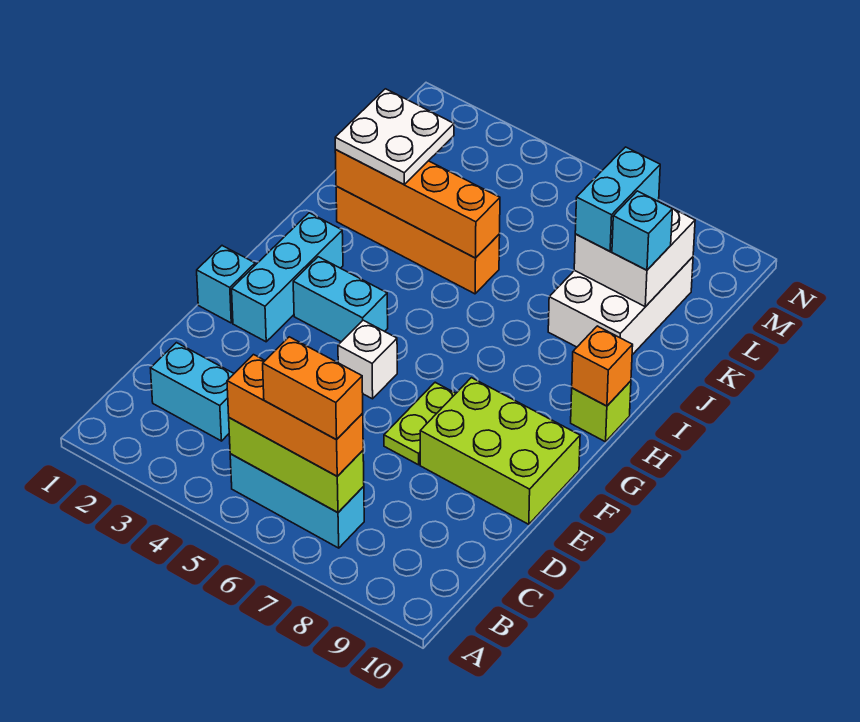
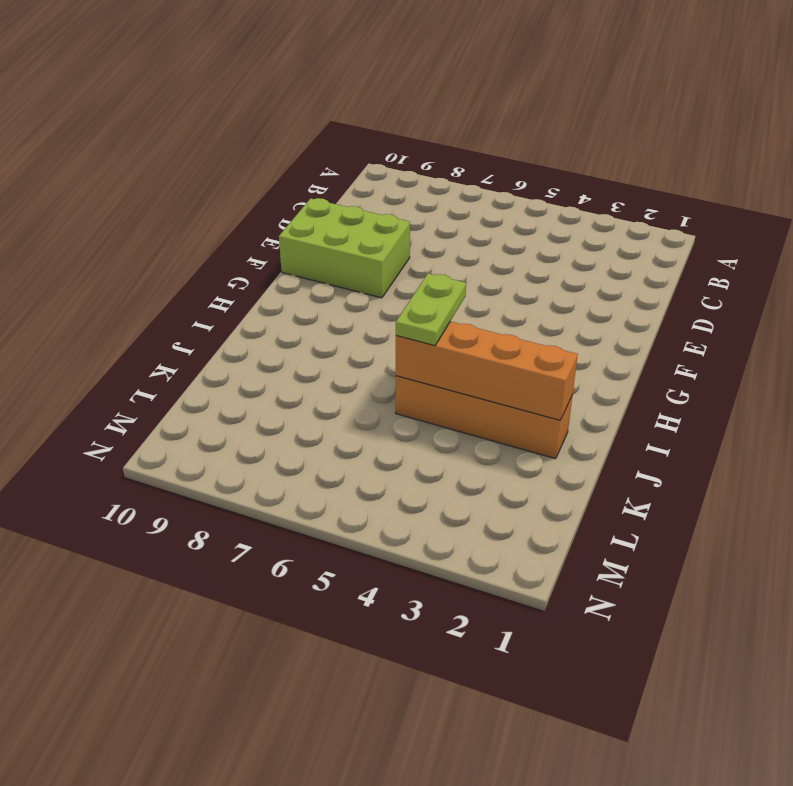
lime 1x2 plate [396,273,466,346] -> lime 1x2 plate moved to [384,382,456,465]
none -> cyan 1x3 brick [230,454,364,548]
none -> cyan 1x2 brick [151,343,234,441]
none -> cyan 1x1 brick [197,246,255,323]

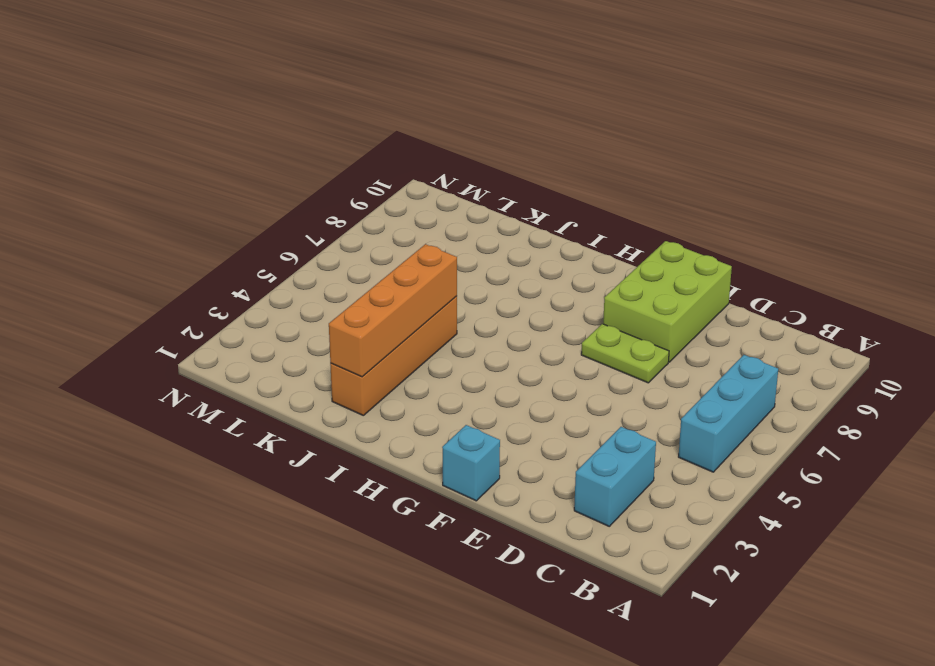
none -> cyan 1x3 brick [232,213,343,342]
none -> white 1x1 brick [338,320,397,399]
none -> cyan 1x2 brick [293,257,388,342]

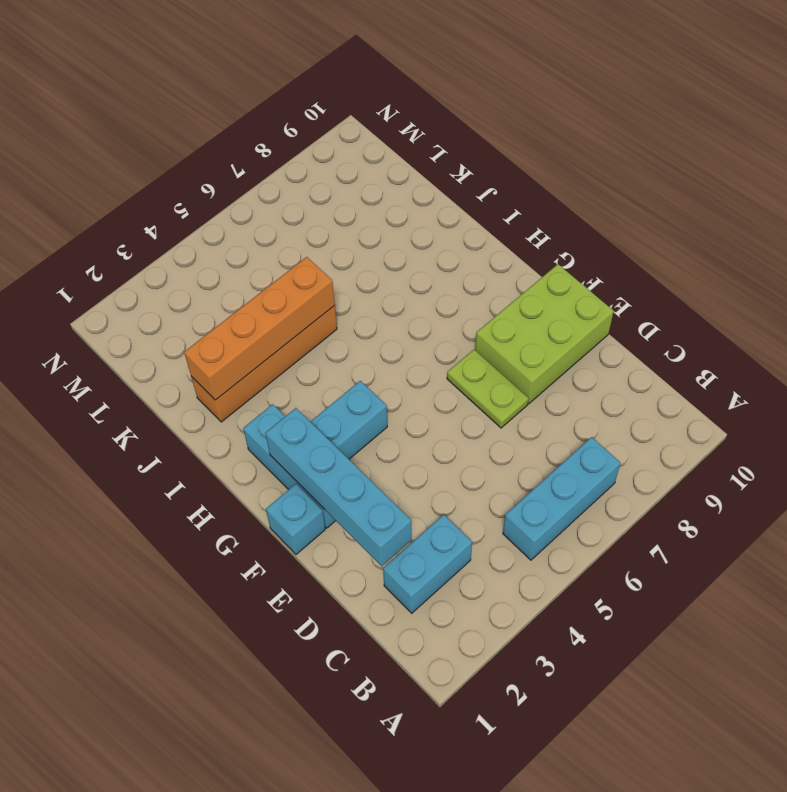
cyan 1x4 brick [265,408,412,566] -> none
none -> white 1x1 brick [338,320,397,399]
none -> lime 1x1 brick [571,381,631,442]
none -> white 2x3 brick [548,257,693,355]

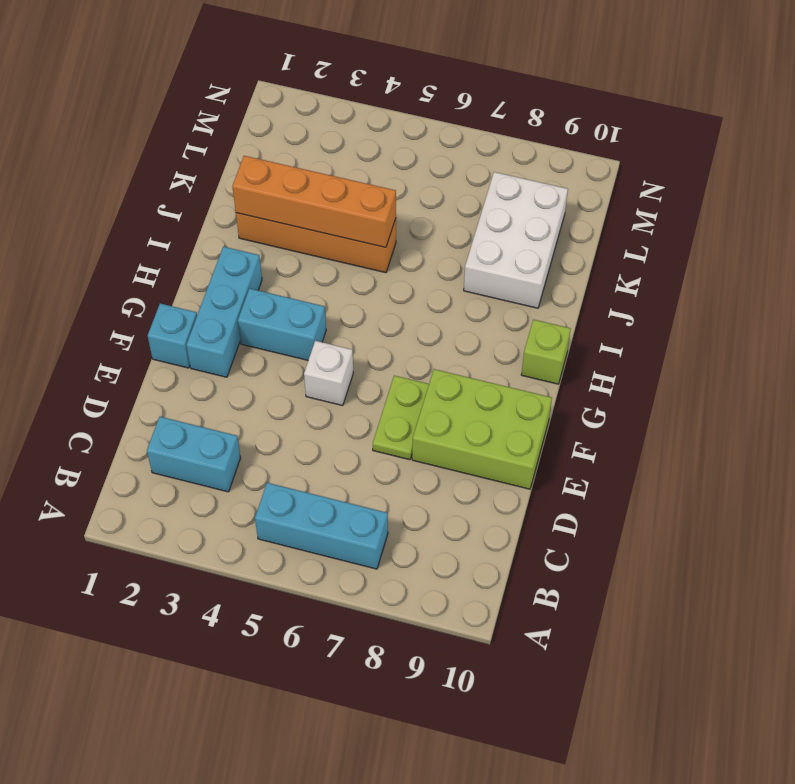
none -> lime 1x3 brick [229,418,364,513]
none -> orange 1x1 brick [572,326,633,406]
none -> white 2x2 brick [574,209,695,307]

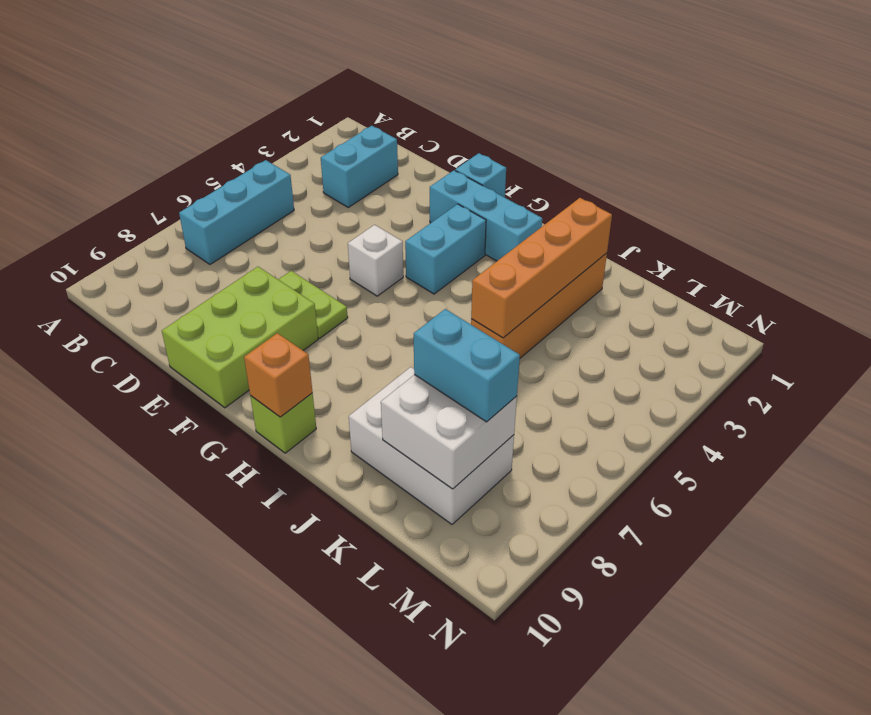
none -> lime 1x3 brick [229,418,364,513]
none -> orange 1x3 brick [227,355,363,476]
none -> white 2x2 plate [335,89,454,184]

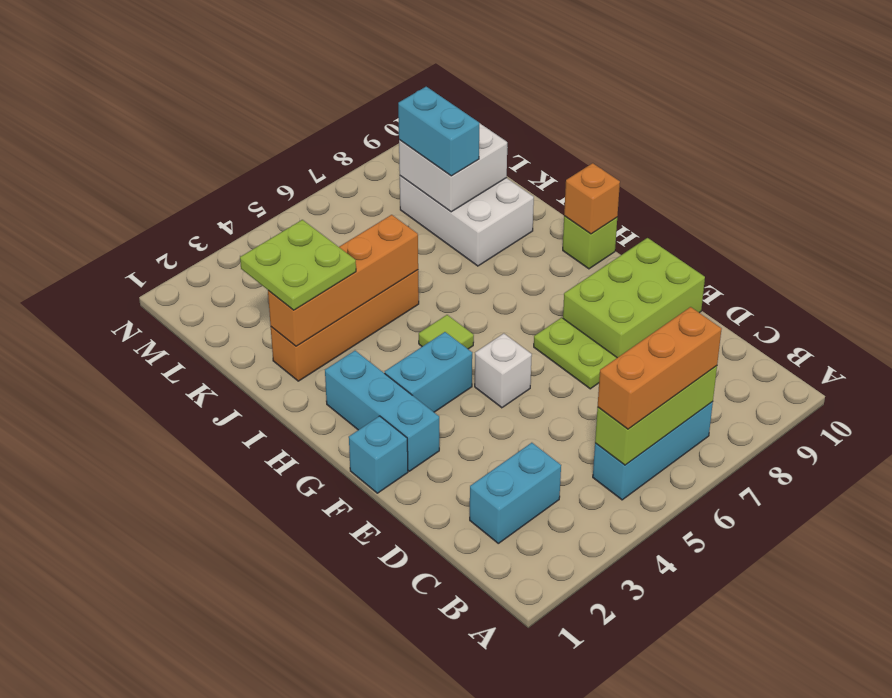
lime 1x1 tile [419,315,474,349] -> none
lime 2x2 plate [240,220,356,310] -> white 2x2 plate [335,89,454,184]
none -> cyan 1x1 brick [612,191,672,270]
none -> orange 1x2 brick [263,337,363,440]

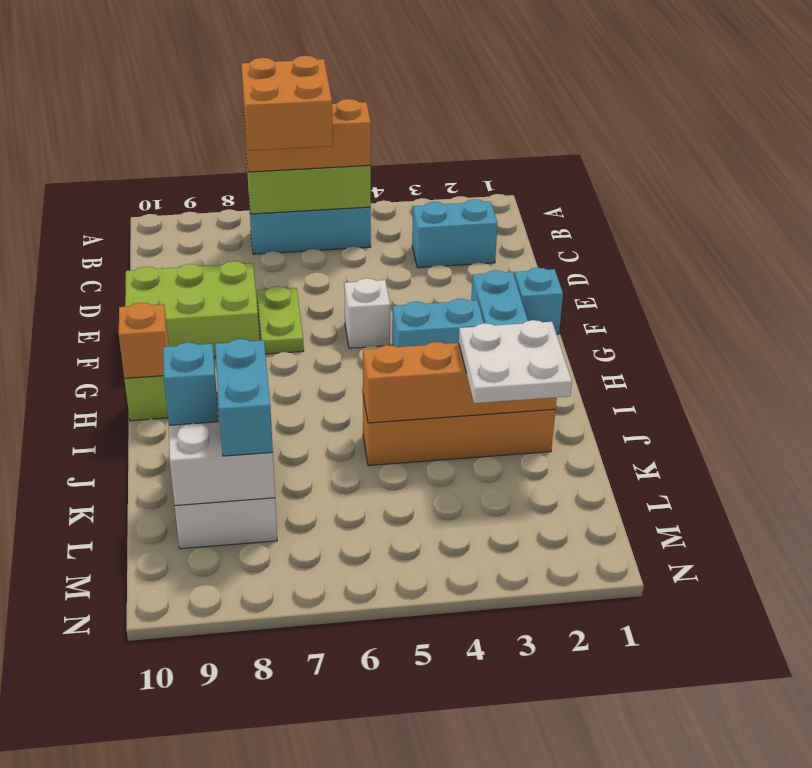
orange 2x2 brick [241,56,333,151] -> orange 1x2 brick [263,337,363,440]

